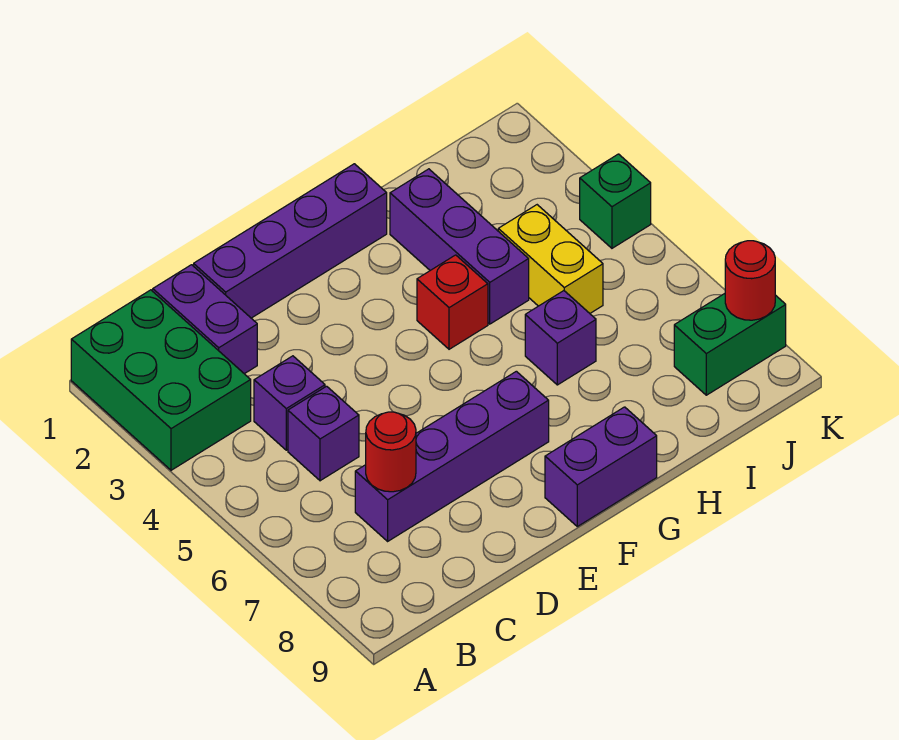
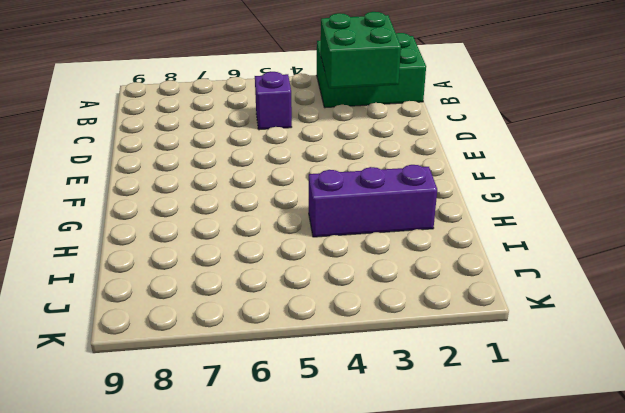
green 2x2 brick [321,12,401,88] -> none
none -> purple 1x2 brick [153,265,257,374]
none -> purple 1x1 brick [254,356,325,450]
none -> purple 1x4 brick [355,371,549,541]

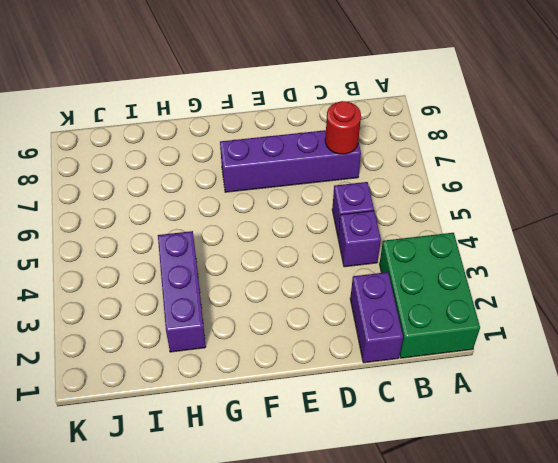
none -> purple 1x4 brick [194,164,387,318]
none -> purple 1x2 brick [545,407,657,526]
none -> red 1x1 brick [417,255,488,349]

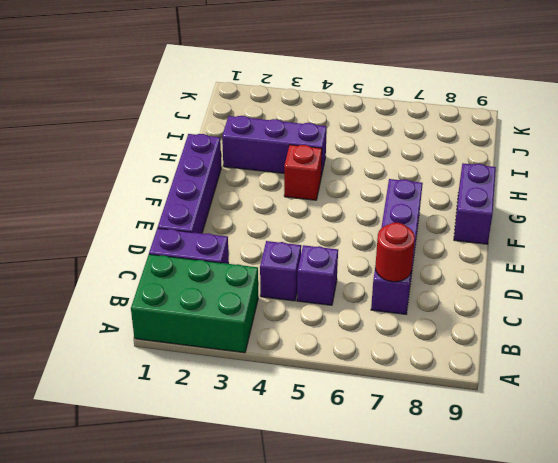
none -> purple 1x1 brick [525,291,596,385]
none -> yellow 1x2 brick [498,205,603,313]
none -> green 1x2 brick [674,294,786,395]

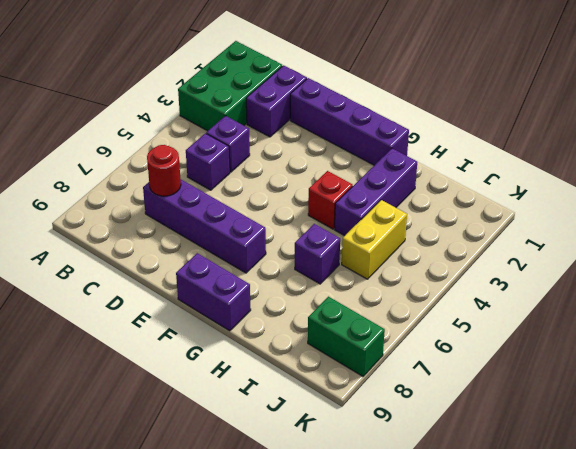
none -> green 1x1 brick [580,154,651,248]
none -> red 1x1 round brick [725,241,775,320]

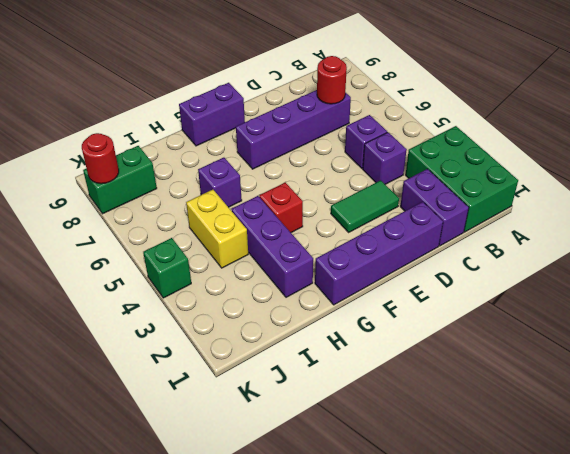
green 1x2 tile [331,180,399,232] -> none

